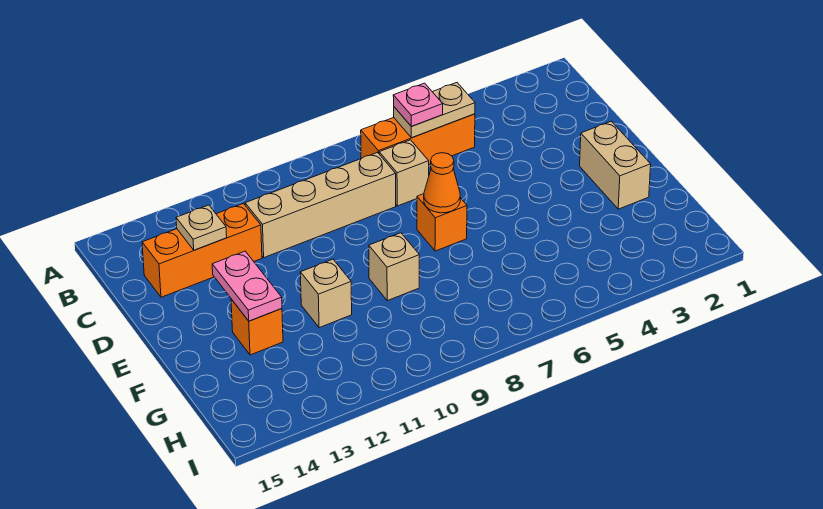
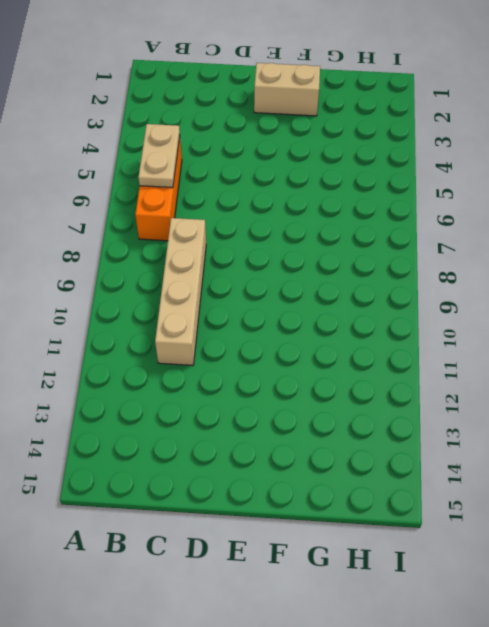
none -> tan 1x1 brick [379,140,429,206]
none -> orange 1x3 brick [142,204,262,297]
none -> orange 1x1 brick [417,194,467,251]

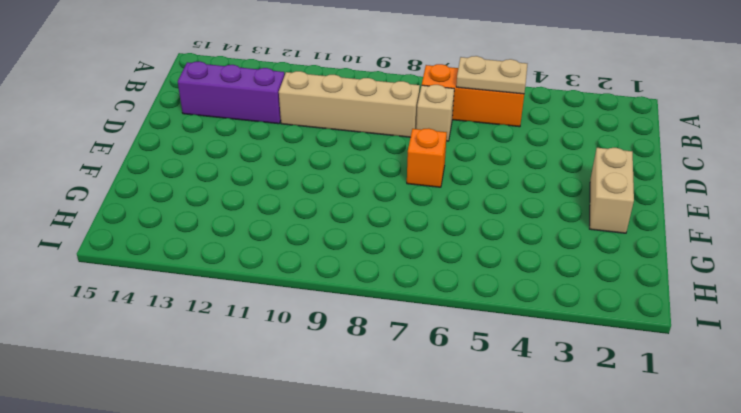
purple 1x3 brick [178,61,285,124] -> orange 1x3 brick [142,204,262,297]
none -> tan 1x1 brick [369,233,419,301]
none -> tan 1x1 brick [300,259,352,328]
none -> orange 1x1 brick [231,299,283,355]

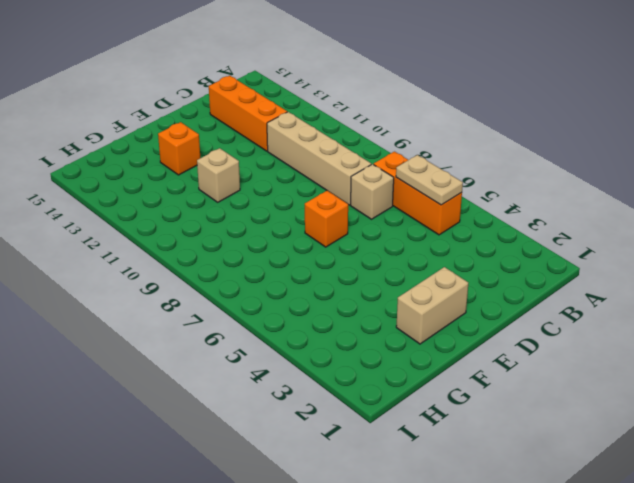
none -> tan 1x1 brick [369,233,419,301]
none -> tan 1x1 plate [176,205,227,250]
none -> orange 1x1 cone [424,153,460,213]

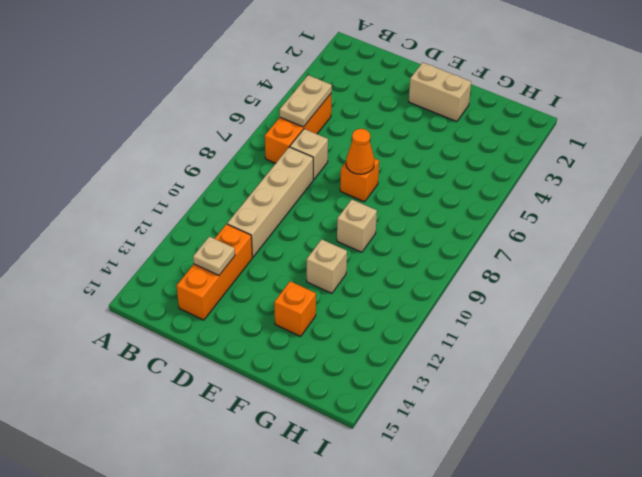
none -> pink 1x2 plate [212,251,282,321]
none -> pink 1x1 plate [393,83,443,126]

